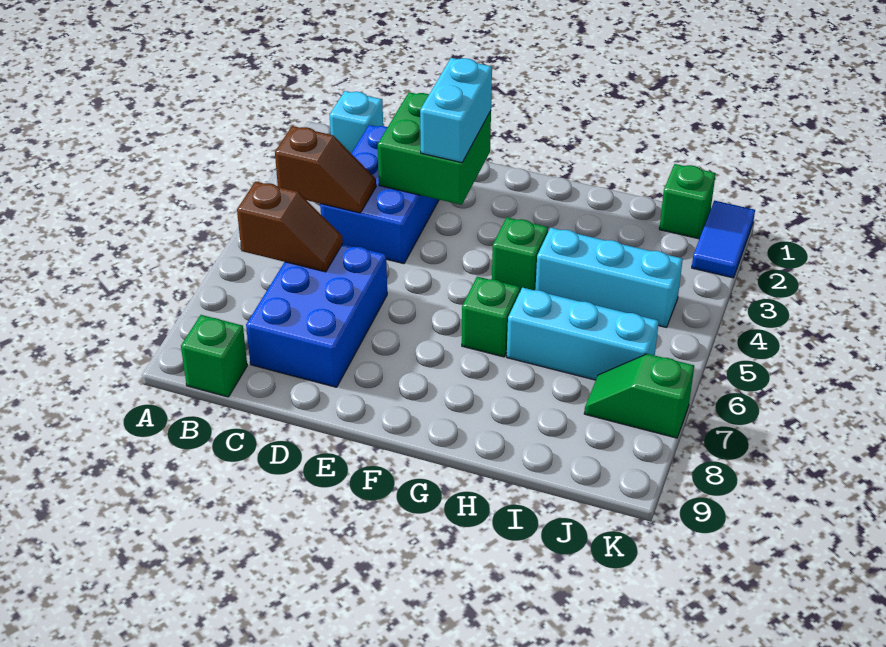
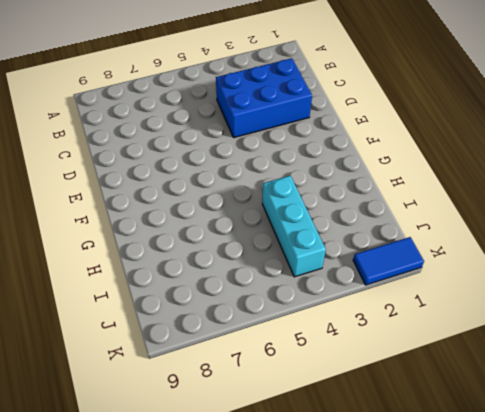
none -> cyan 1x1 brick [330,91,383,153]
none -> green 1x1 brick [181,315,247,397]
none -> blue 2x3 brick [246,244,387,387]

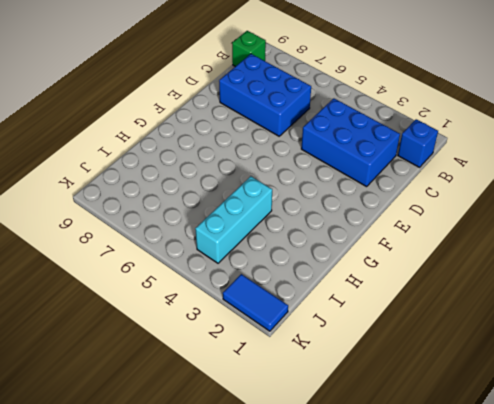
blue 1x1 brick [398,119,438,167] -> cyan 1x1 brick [330,91,383,153]
none -> green 1x1 brick [492,218,548,291]
none -> green 1x1 brick [462,277,520,357]
none -> cyan 1x3 brick [507,288,659,380]

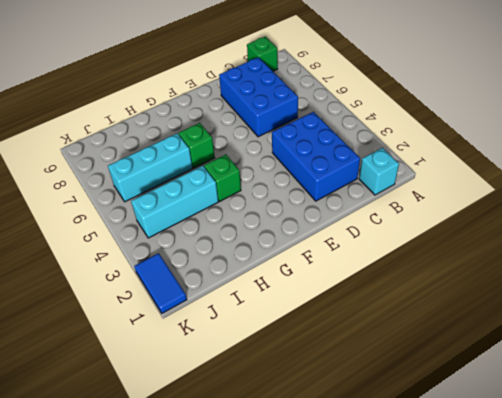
none -> green 1x1 brick [659,164,716,239]
none -> green 1x2 slope [584,354,694,438]
none -> brown 1x2 slope [275,126,376,213]

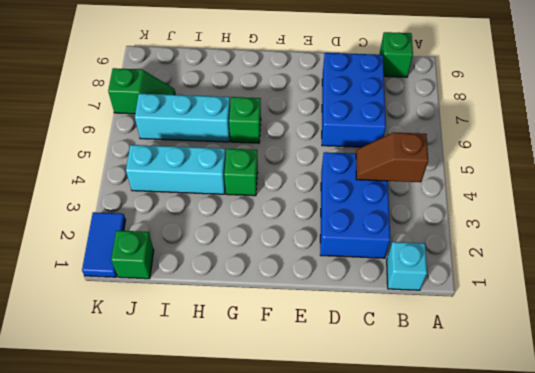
none -> brown 1x2 slope [237,182,343,272]
none -> green 2x2 brick [378,92,491,205]
none -> cyan 1x2 brick [420,58,492,163]

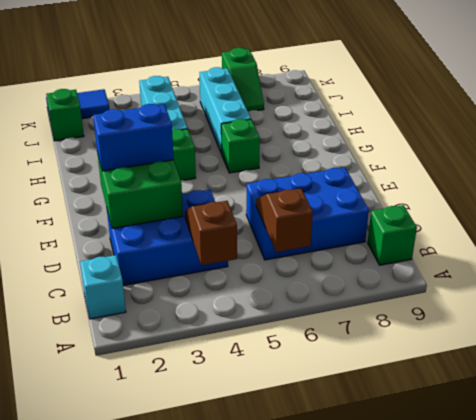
blue 1x2 brick [93,104,174,171] -> cyan 1x2 brick [420,58,492,163]

